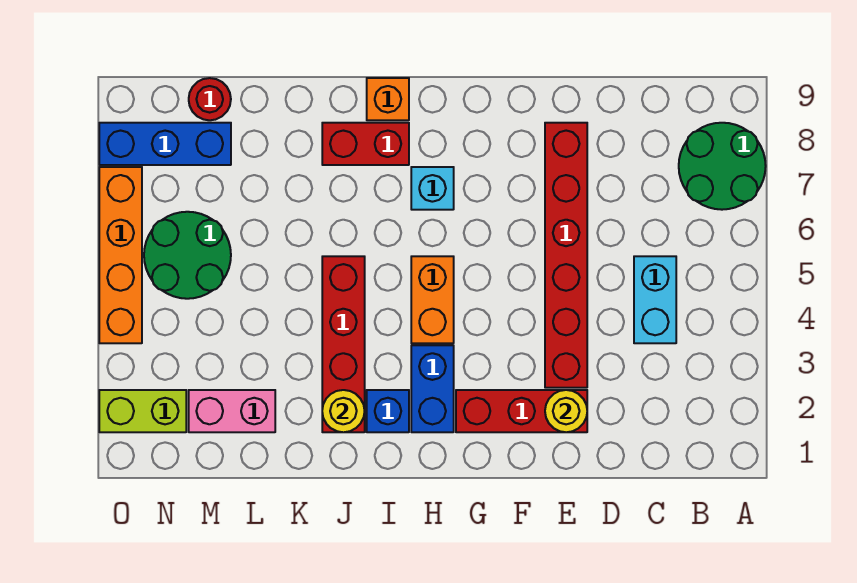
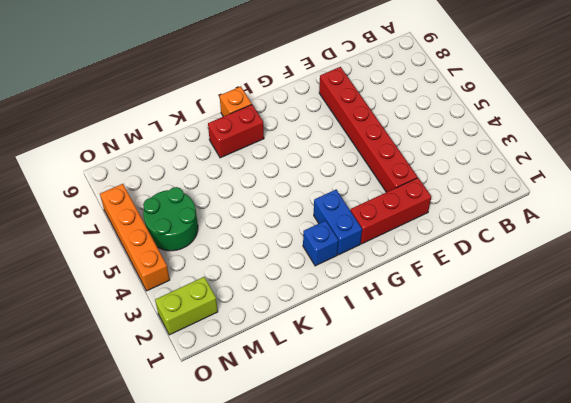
none -> green 2x2 round brick [679,123,766,210]
none -> cyan 1x2 brick [634,256,676,343]
none -> orange 1x2 brick [411,256,454,343]

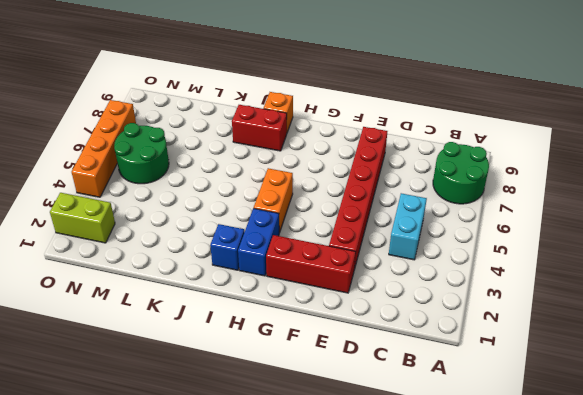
none -> cyan 1x1 brick [411,167,454,210]
none -> red 1x4 brick [322,256,365,432]
none -> pink 1x2 brick [189,390,275,432]

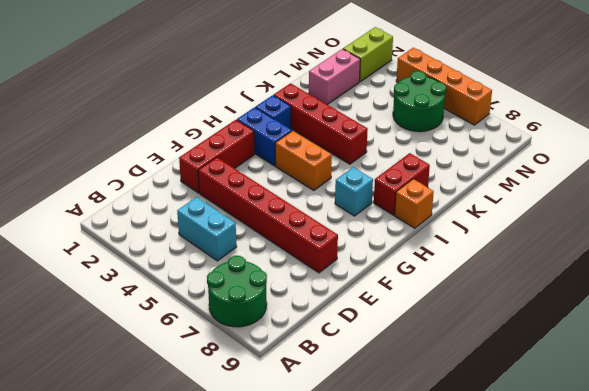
none -> blue 1x3 brick [99,123,231,165]
none -> red 1x1 round brick [189,78,231,120]
none -> yellow 1x1 round brick [545,390,587,432]

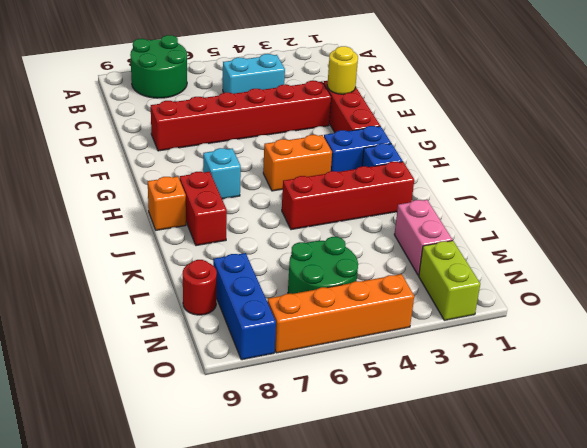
none -> yellow 1x1 round brick [322,390,365,432]

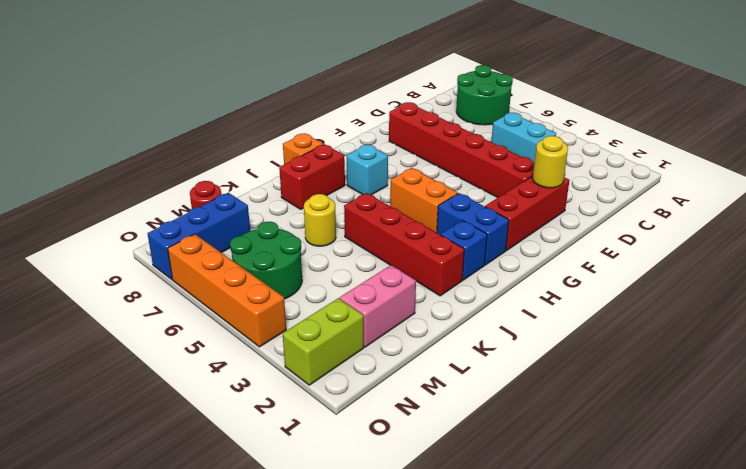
yellow 1x1 round brick [304,194,336,246] -> yellow 1x1 round brick moved to [322,390,365,432]

